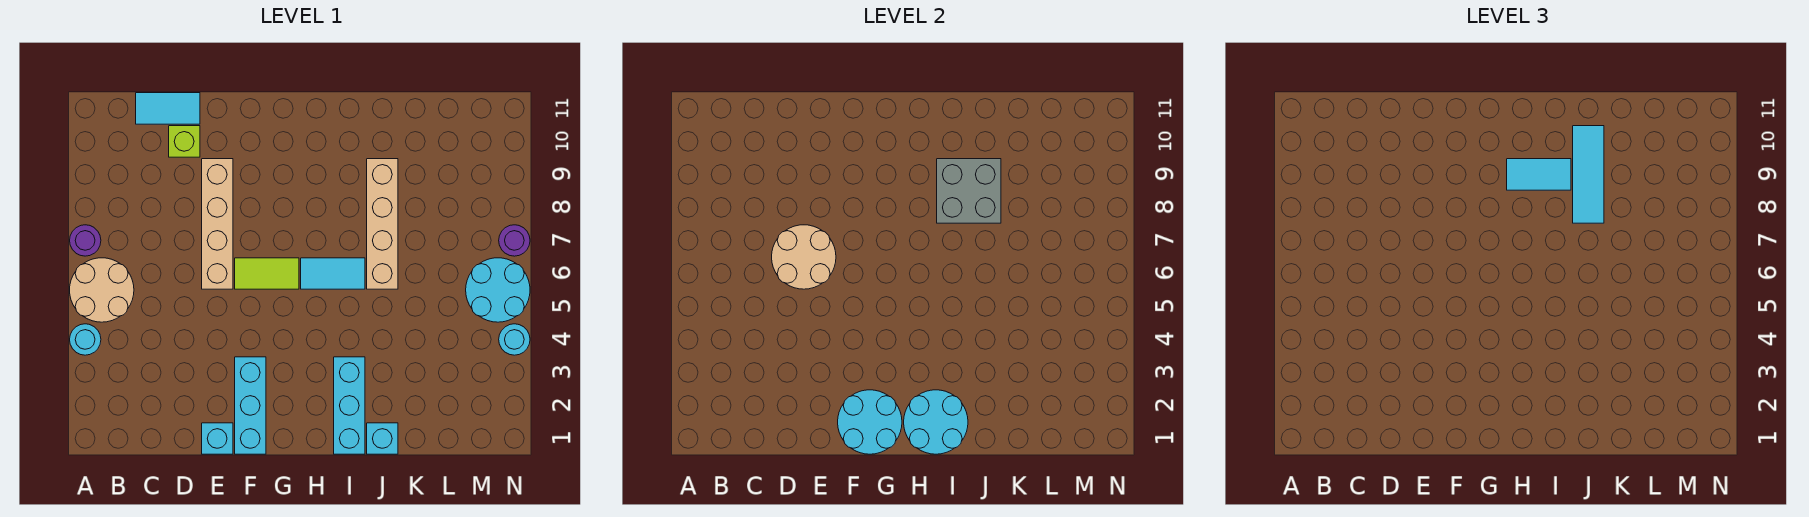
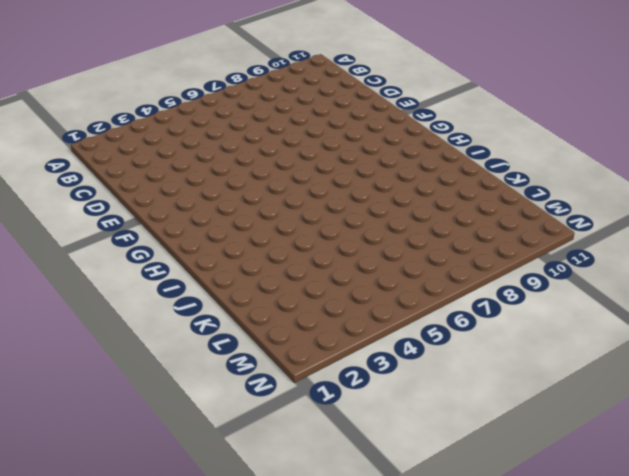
none -> cyan 1x1 round brick [70,324,101,355]
none -> tan 2x2 round brick [70,258,134,322]
none -> purple 1x1 round brick [70,225,101,256]

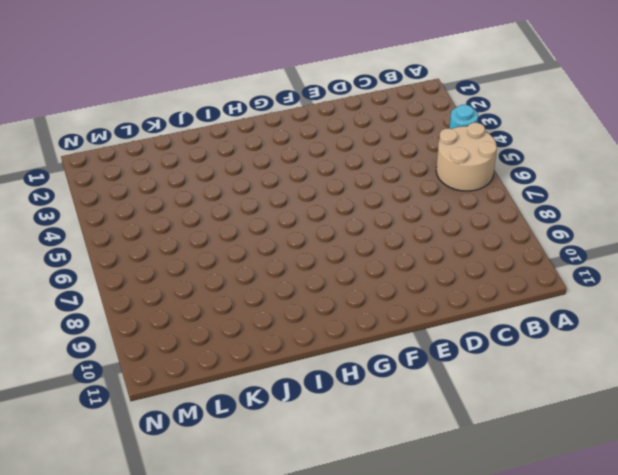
none -> purple 1x1 round brick [70,225,101,256]
none -> cyan 1x2 tile [136,93,200,124]
none -> lime 1x1 brick [169,126,200,157]

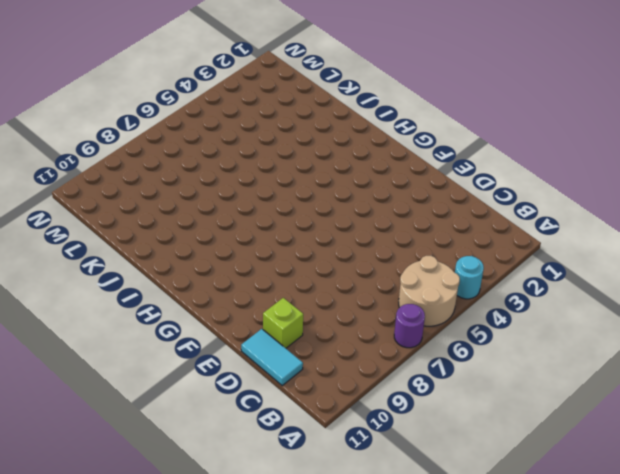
none -> cyan 1x1 brick [202,423,233,454]
none -> tan 1x4 brick [202,159,233,289]
none -> cyan 1x3 brick [235,357,266,454]

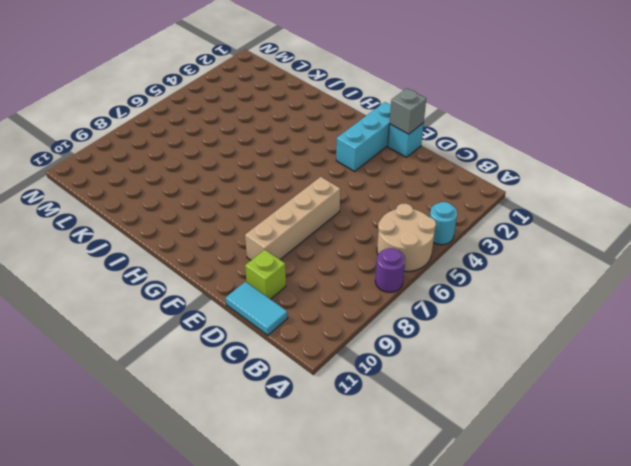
grey 1x1 brick [390,88,426,134] -> none
none -> lime 1x2 tile [235,258,299,289]
none -> cyan 1x2 tile [301,258,365,289]
none -> cyan 1x3 brick [334,357,365,454]

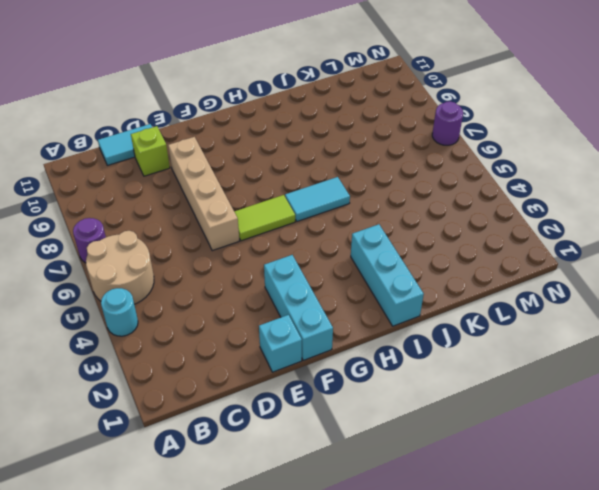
none -> cyan 1x1 brick [367,423,398,454]
none -> tan 1x4 brick [367,159,398,289]
none -> cyan 2x2 round brick [466,258,530,322]

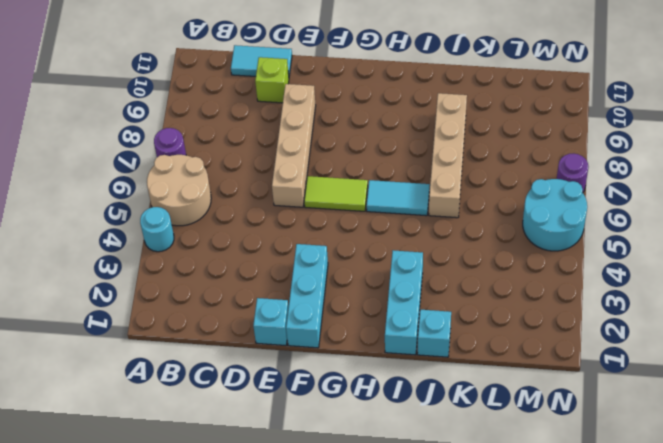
none -> cyan 1x1 round brick [499,324,530,355]
none -> tan 2x2 round brick [772,225,836,289]
none -> cyan 2x2 round brick [838,390,902,454]

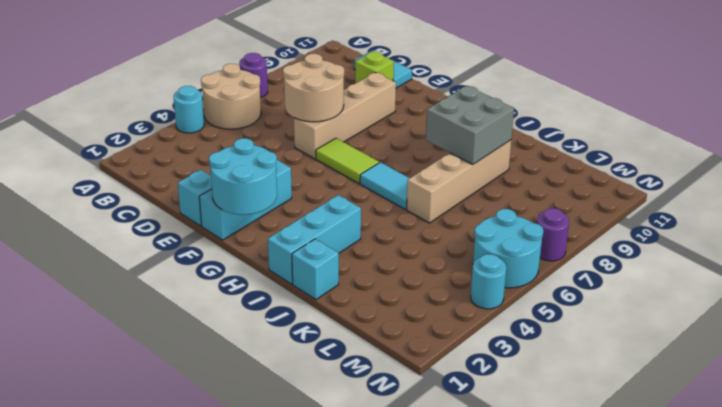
none -> cyan 2x2 round brick [904,390,968,454]
none -> cyan 1x2 tile [1507,159,1571,190]
none -> cyan 1x3 tile [1573,126,1604,223]

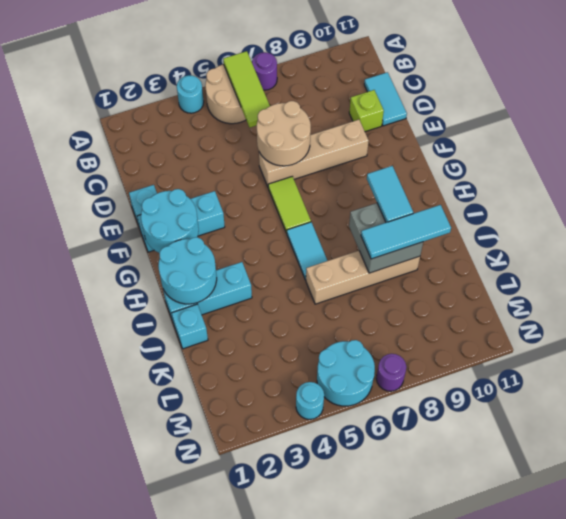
lime 1x3 tile [223,51,270,127] -> none

